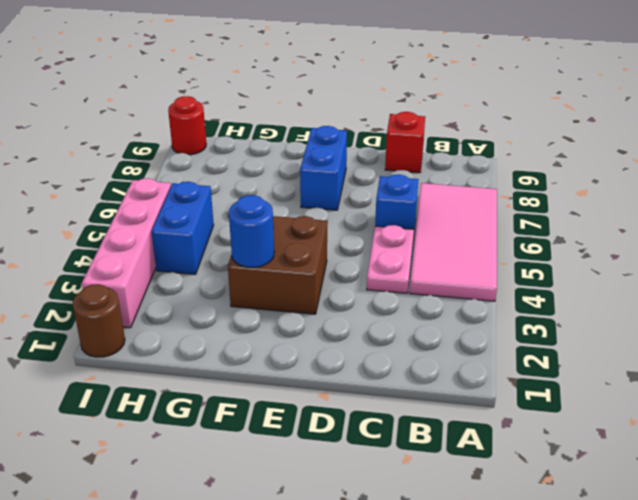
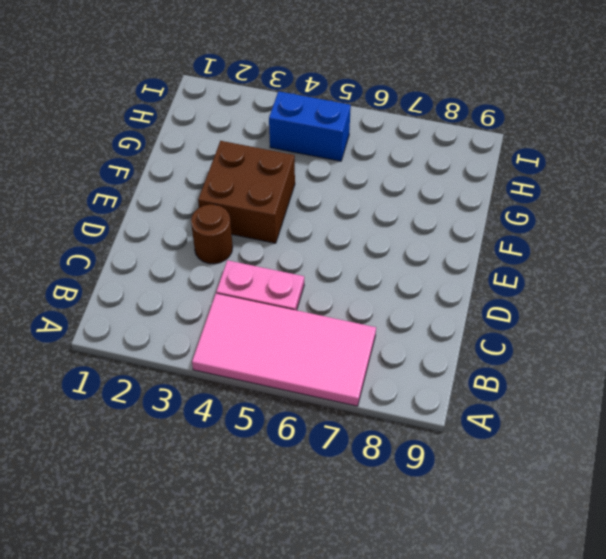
brown 1x1 round brick [191,204,233,264] -> brown 1x1 round brick moved to [73,284,125,357]
none -> blue 1x1 brick [375,174,418,229]
none -> red 1x1 brick [385,112,425,173]

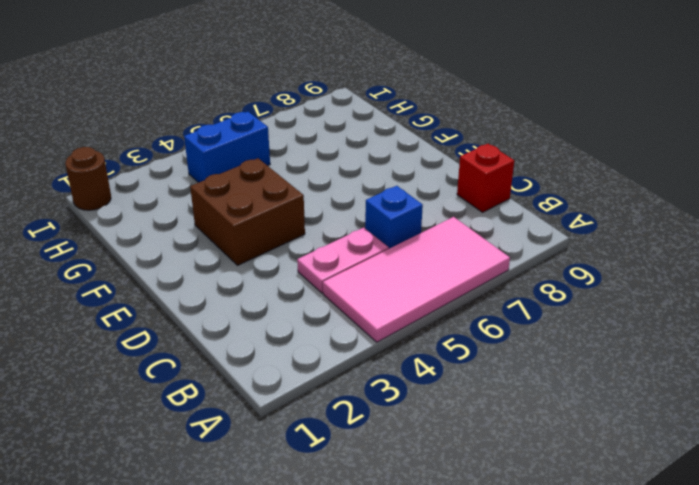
none -> blue 1x2 brick [300,126,347,210]
none -> pink 1x4 brick [82,178,171,328]

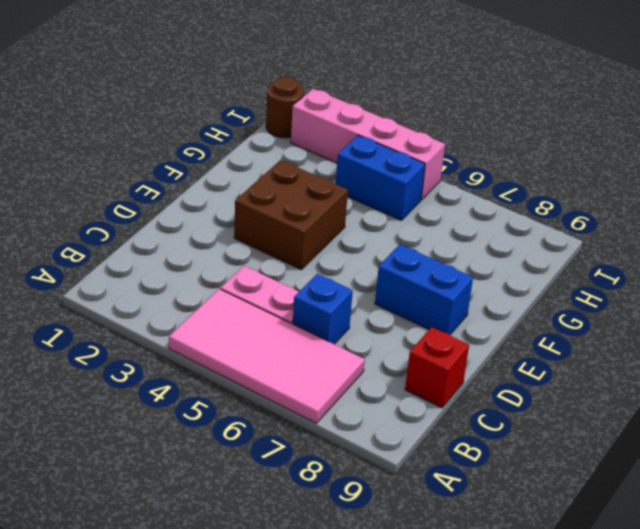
none -> red 1x1 round brick [168,96,206,155]
none -> blue 1x1 round brick [229,195,274,267]

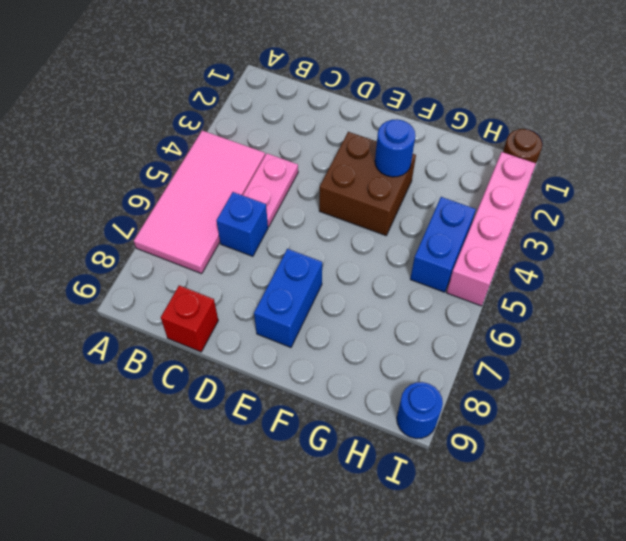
blue 1x1 round brick [397,382,443,439] -> red 1x1 round brick [168,96,206,155]

